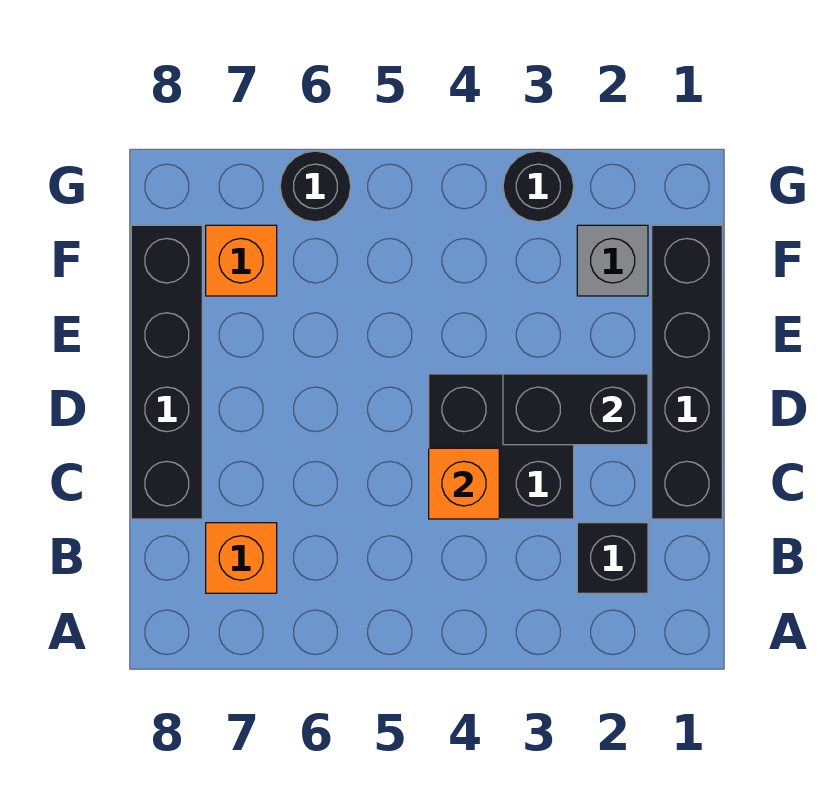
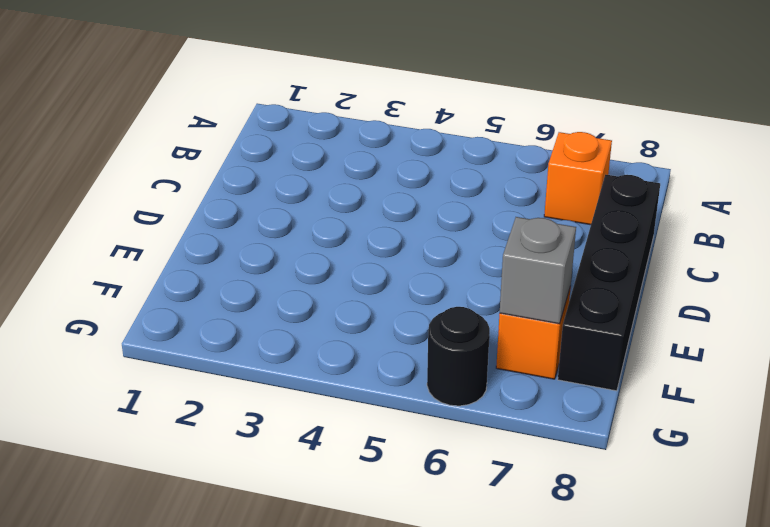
grey 1x1 brick [500,217,576,324] -> grey 1x1 brick moved to [577,225,648,296]
none -> black 1x1 brick [577,523,648,593]
none -> black 1x4 brick [652,225,722,519]

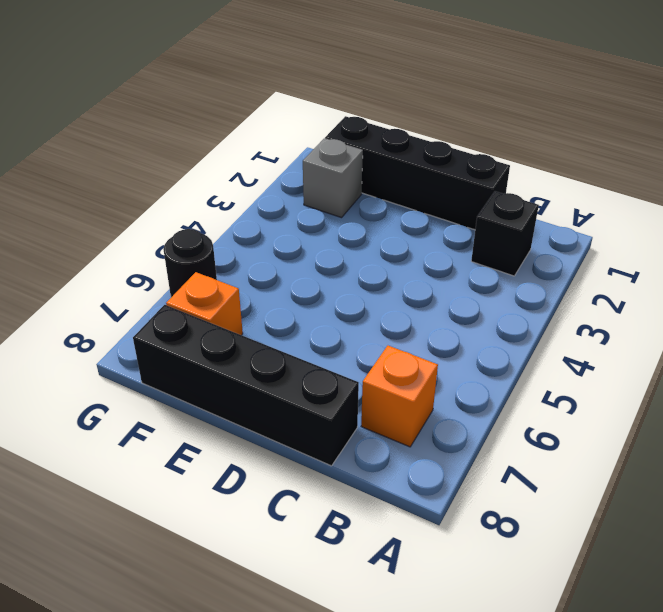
none -> black 2x2 brick [429,374,574,519]
none -> black 1x1 round brick [503,151,574,222]

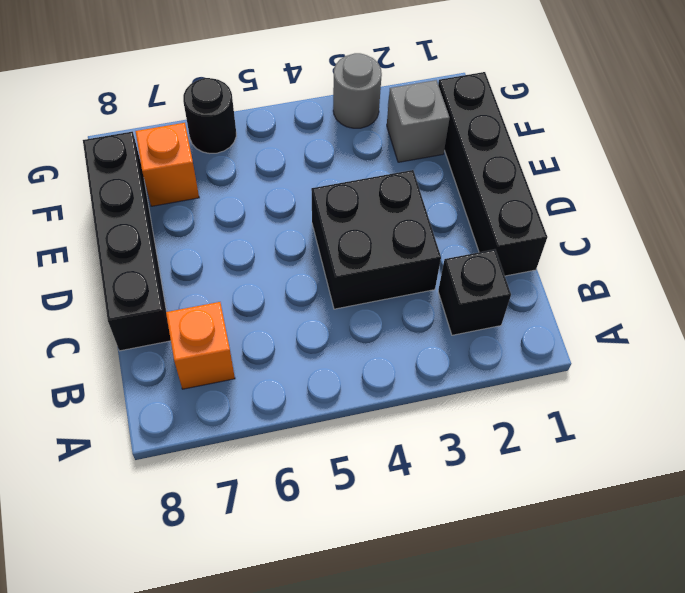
grey 1x1 round brick [333,53,382,128] -> black 1x1 round brick [503,151,574,222]
none -> orange 1x1 brick [429,448,499,519]
none -> black 1x2 brick [503,374,648,445]

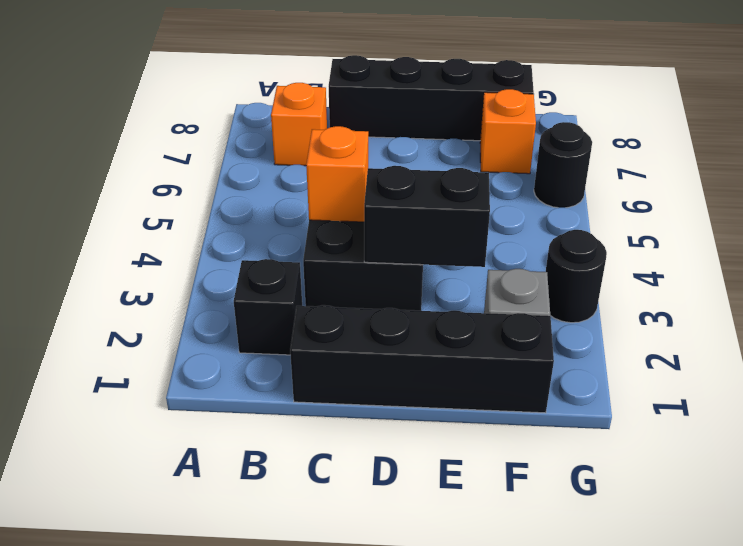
black 1x2 brick [364,166,490,267] -> black 1x2 brick turned to [503,374,648,445]

